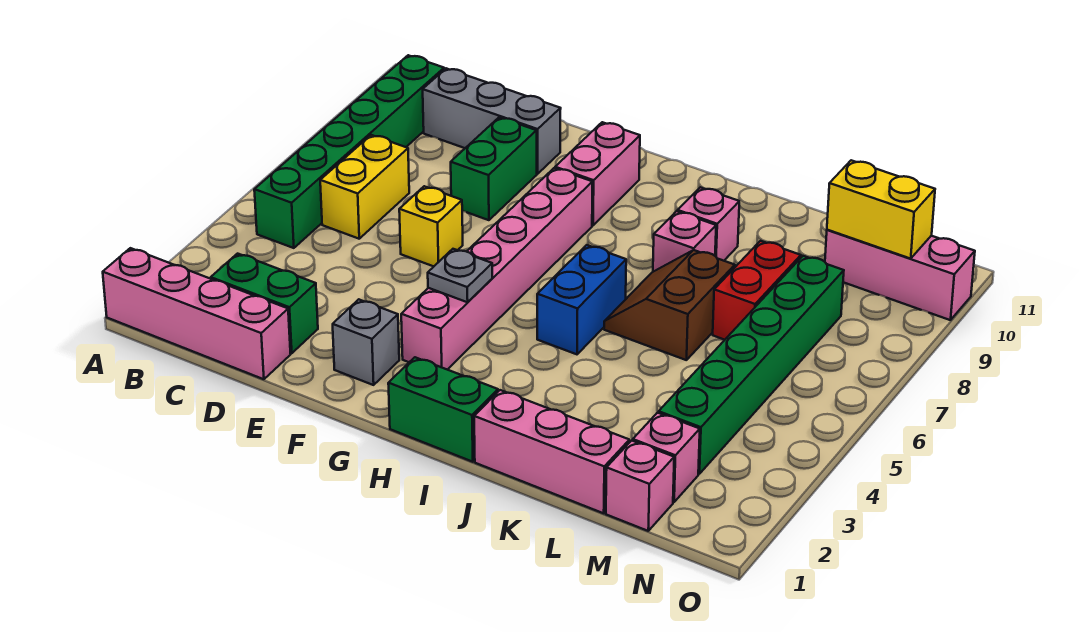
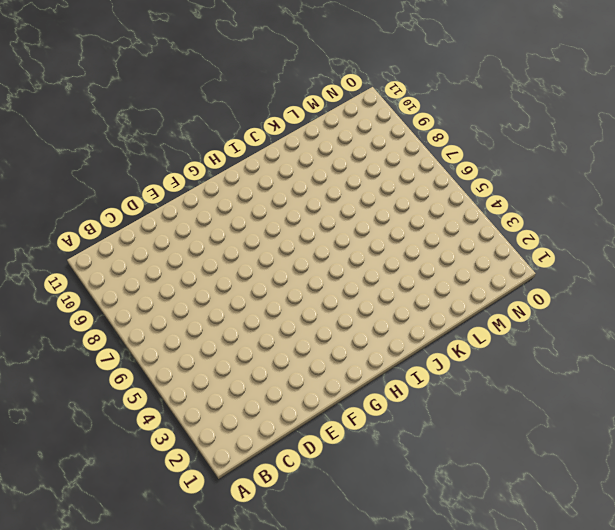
none -> pink 1x4 brick [103,248,291,379]
none -> green 1x6 brick [254,55,444,248]
none -> green 1x2 brick [211,254,318,353]

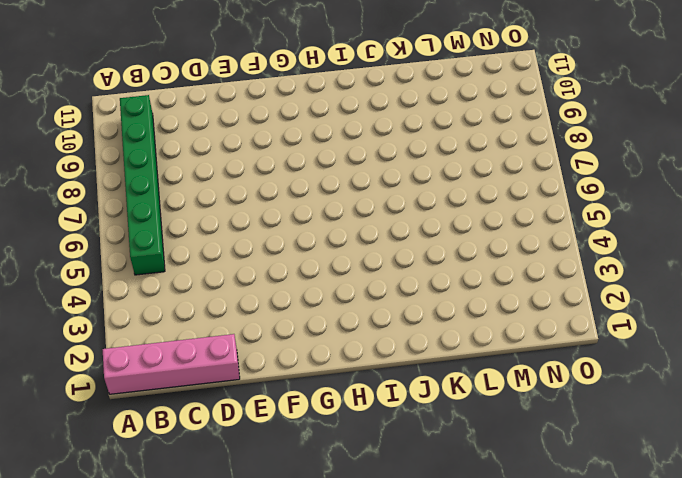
none -> green 1x2 brick [211,254,318,353]
none -> yellow 1x2 brick [320,135,409,239]
none -> grey 1x3 brick [423,68,561,174]

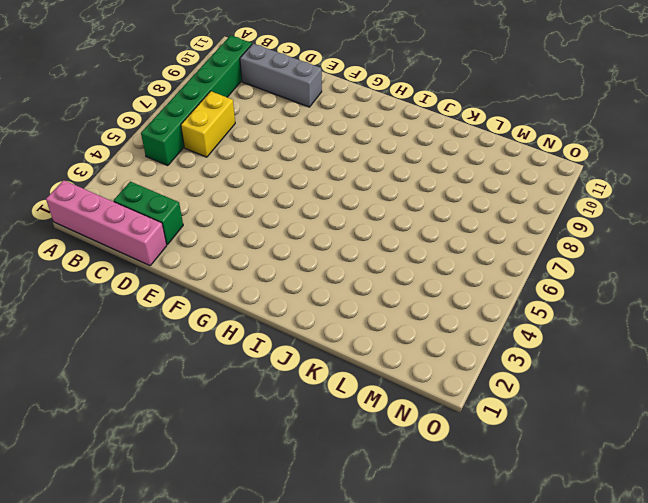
none -> yellow 1x1 brick [399,186,463,266]
none -> green 1x2 brick [451,117,537,220]
none -> grey 1x1 brick [333,299,399,385]

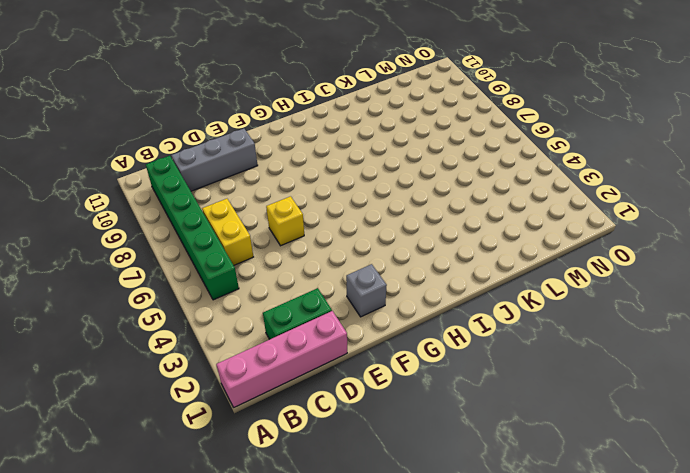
none -> green 1x2 brick [451,117,537,220]
none -> pink 1x6 brick [401,168,592,370]
none -> pink 1x2 brick [555,122,640,225]

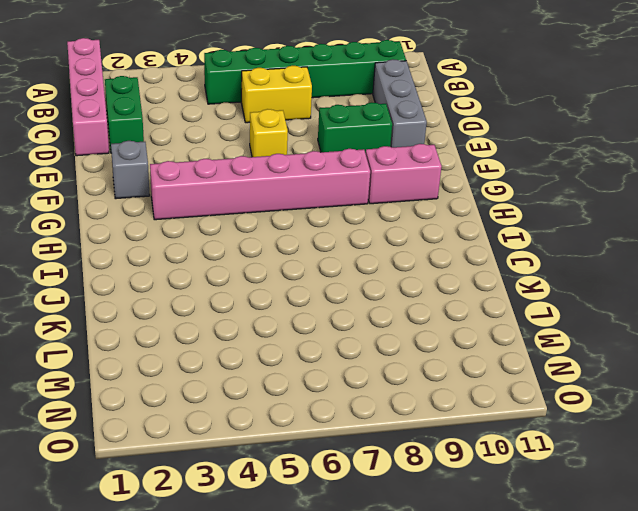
none -> green 1x2 brick [388,357,498,462]
none -> blue 1x2 brick [537,245,626,354]
none -> pink 1x3 brick [474,390,629,513]

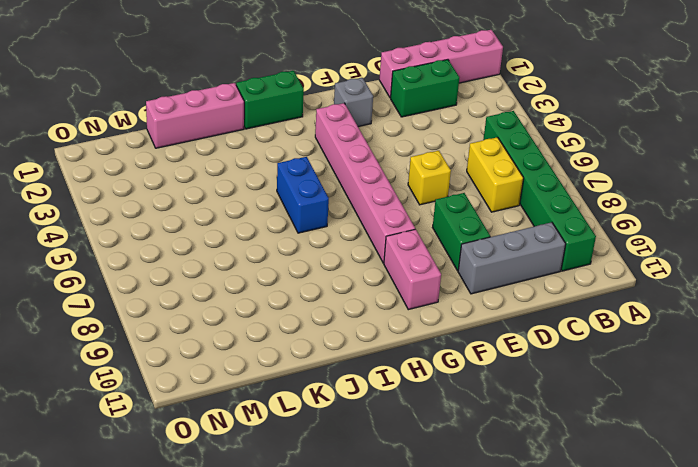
none -> brown 2x2 slope [604,250,735,360]
none -> pink 1x1 brick [653,211,716,272]
none -> pink 1x1 brick [678,187,739,261]

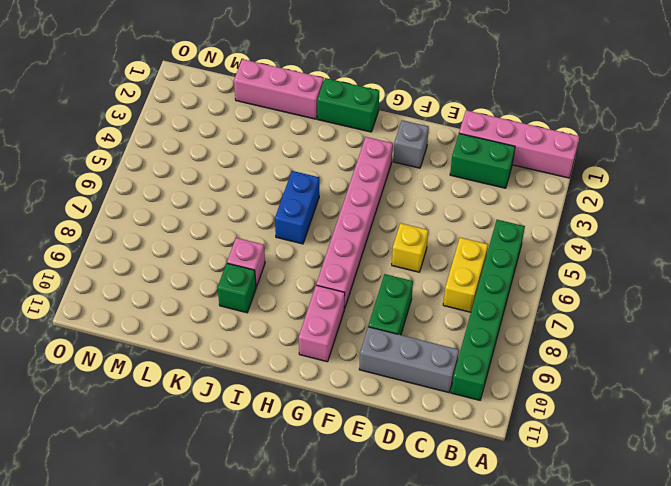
green 1x1 brick [217,263,256,313] -> pink 1x1 brick [678,187,739,261]
none -> brown 2x2 slope [604,250,735,360]
none -> red 1x2 brick [713,241,801,340]
none -> pink 1x1 brick [606,440,674,531]

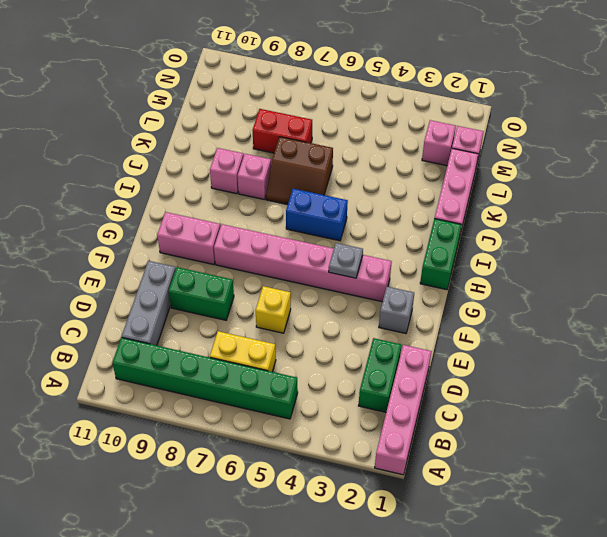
none -> green 1x6 brick [659,256,844,474]
none -> pink 1x3 brick [825,230,975,320]
none -> yellow 1x2 brick [827,160,935,259]

